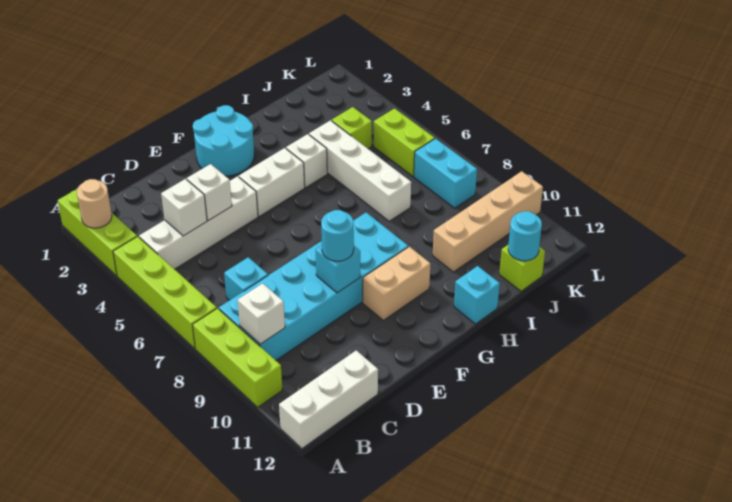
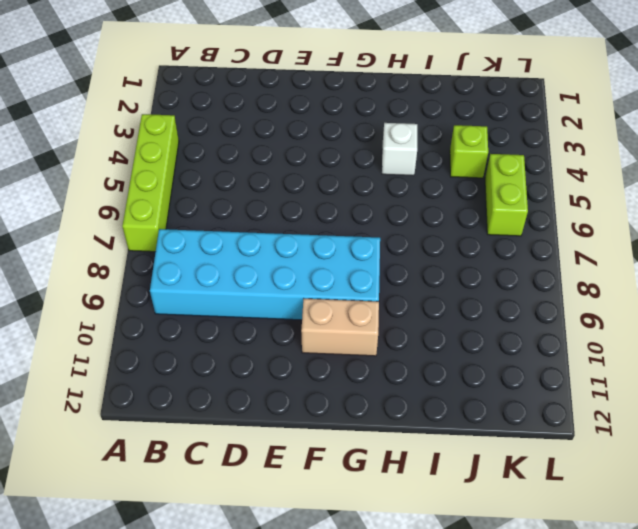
none -> lime 1x3 brick [58,189,137,276]
none -> lime 1x3 brick [193,308,282,407]
none -> white 1x3 brick [279,350,378,449]

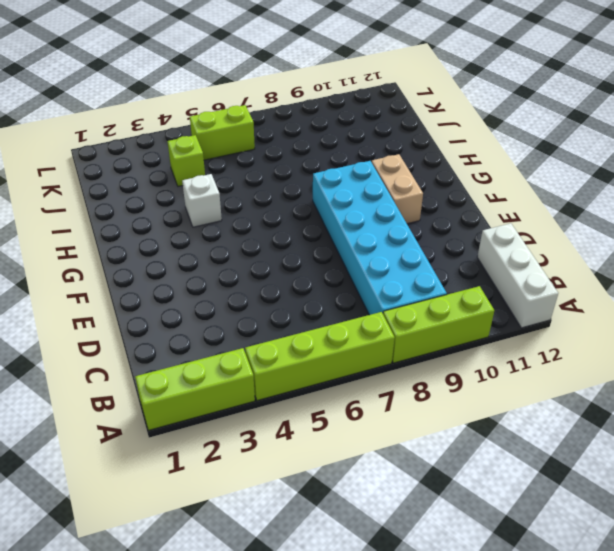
none -> white 1x4 brick [139,176,258,269]
none -> cyan 1x1 brick [224,257,268,300]
none -> cyan 2x2 round brick [193,105,254,176]

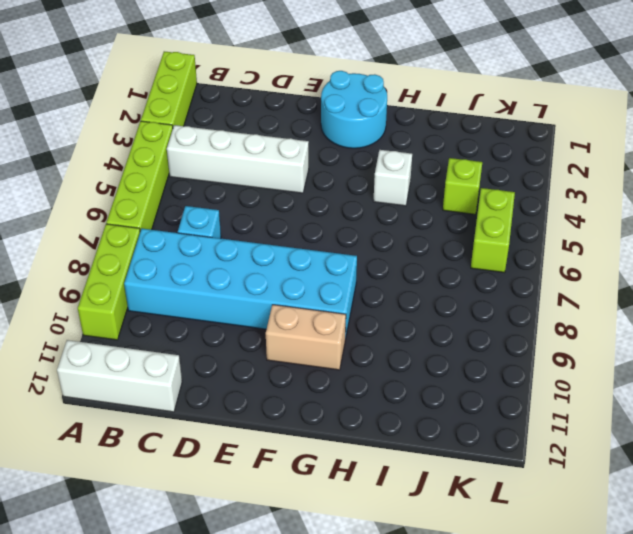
none -> white 1x2 brick [239,148,305,217]
none -> cyan 1x1 brick [454,266,500,324]
none -> white 1x4 brick [309,120,411,221]

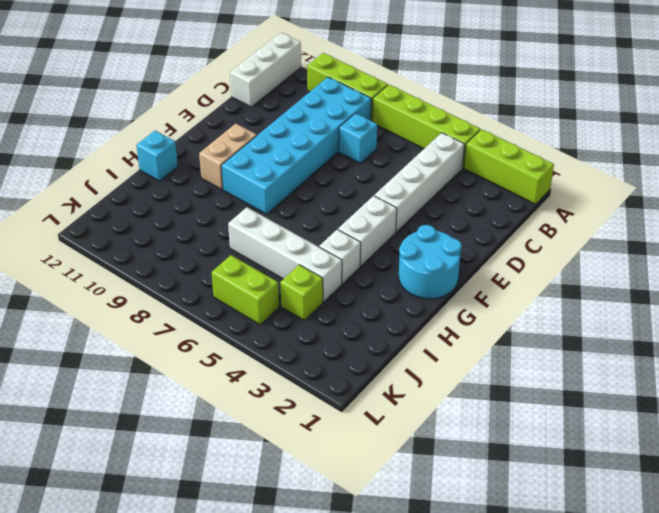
none -> tan 1x4 brick [433,171,543,272]
none -> lime 1x1 brick [499,245,545,291]
none -> cyan 1x2 brick [414,139,477,208]

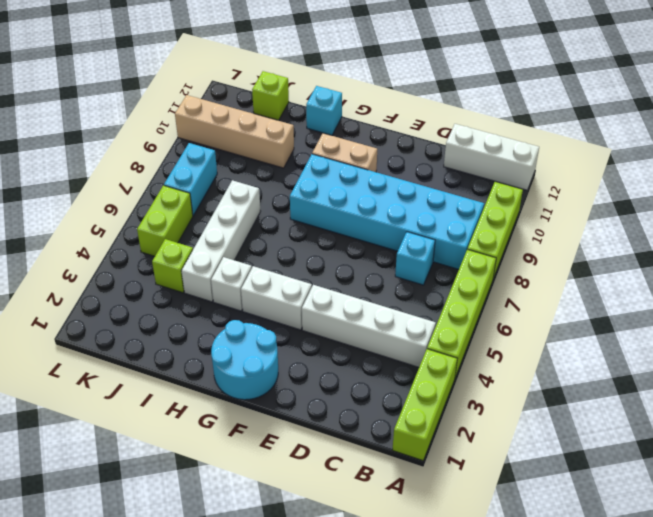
none -> tan 1x1 round brick [77,179,112,228]
none -> white 1x1 brick [238,283,285,344]
none -> white 1x1 brick [161,179,207,236]

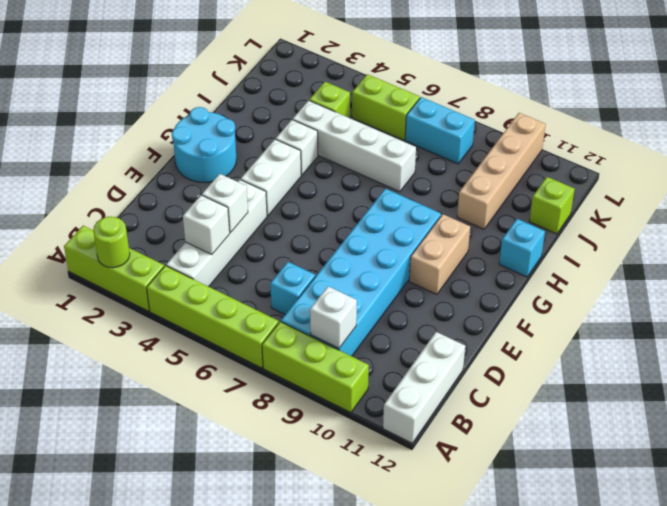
lime 1x1 round brick [93,217,130,268] -> tan 1x1 round brick [77,179,112,228]
none -> cyan 1x1 brick [315,245,360,293]
none -> cyan 1x1 round brick [508,211,542,261]
none -> cyan 1x1 round brick [321,210,354,261]

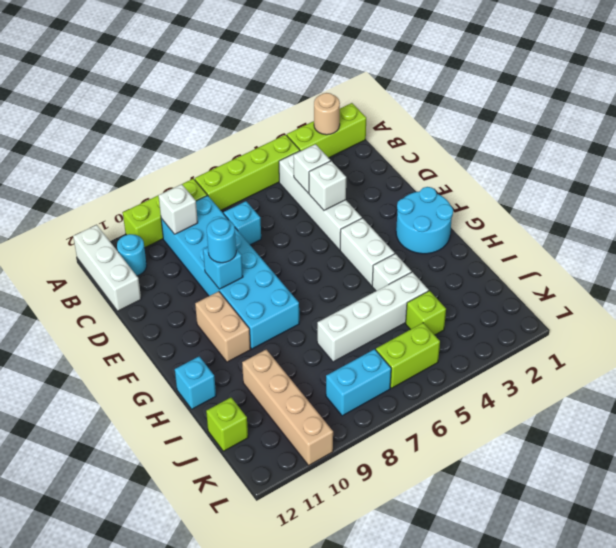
cyan 1x1 round brick [117,234,147,276] -> cyan 1x1 round brick moved to [508,211,542,261]

